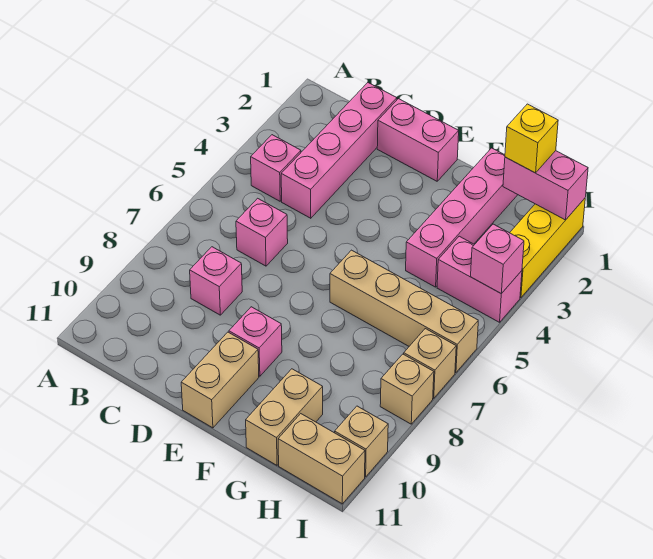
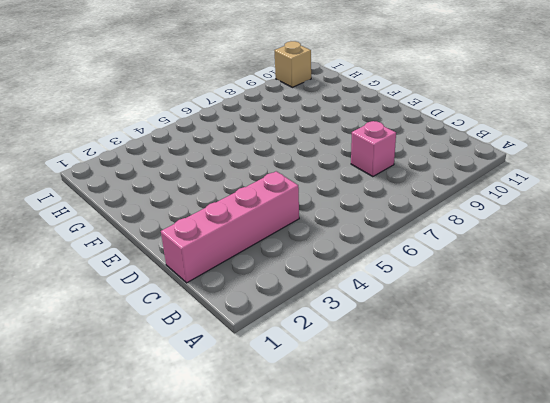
none -> pink 1x1 brick [251,135,301,201]
none -> pink 1x1 brick [236,198,288,266]
none -> pink 1x2 brick [377,99,459,181]

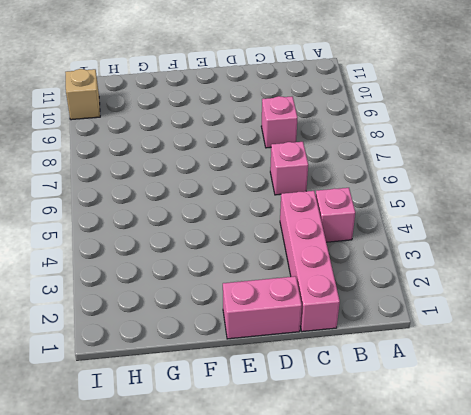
none -> pink 1x1 brick [229,307,282,376]
none -> tan 1x2 brick [181,332,259,428]
none -> tan 1x4 brick [330,250,478,373]

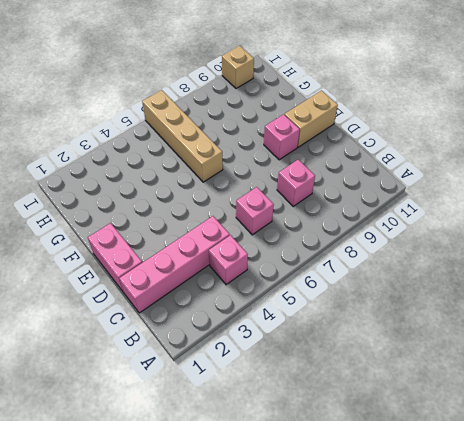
none -> pink 1x4 brick [406,148,518,287]
none -> tan 1x2 brick [246,369,323,465]
none -> pink 1x2 brick [437,236,522,322]

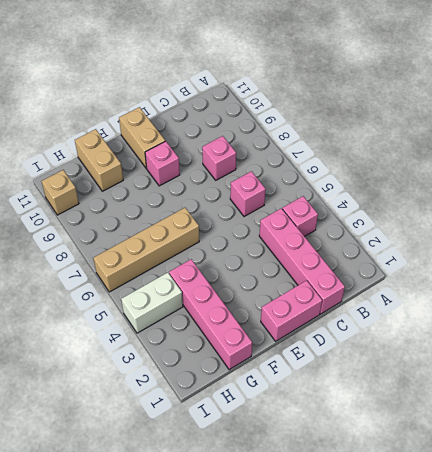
white 1x2 brick [121,272,183,333] -> pink 1x2 brick [437,236,522,322]
none -> tan 1x2 brick [278,414,365,504]
none -> yellow 1x3 brick [510,198,585,298]
none -> tan 1x1 brick [404,329,456,398]

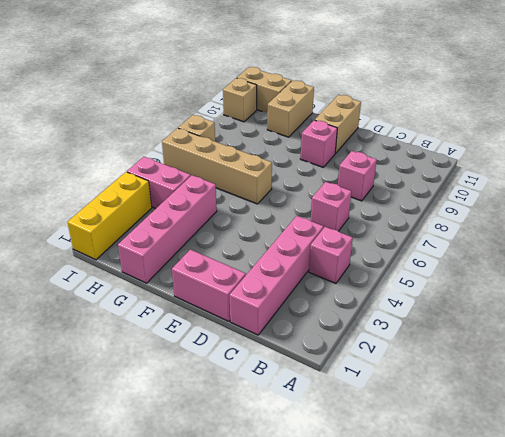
none -> tan 1x1 brick [380,354,434,424]
none -> pink 1x2 brick [503,151,588,220]
none -> pink 1x1 brick [471,224,524,294]

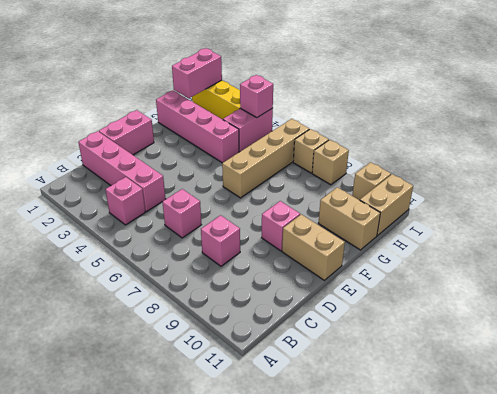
none -> yellow 1x1 brick [505,104,558,173]

